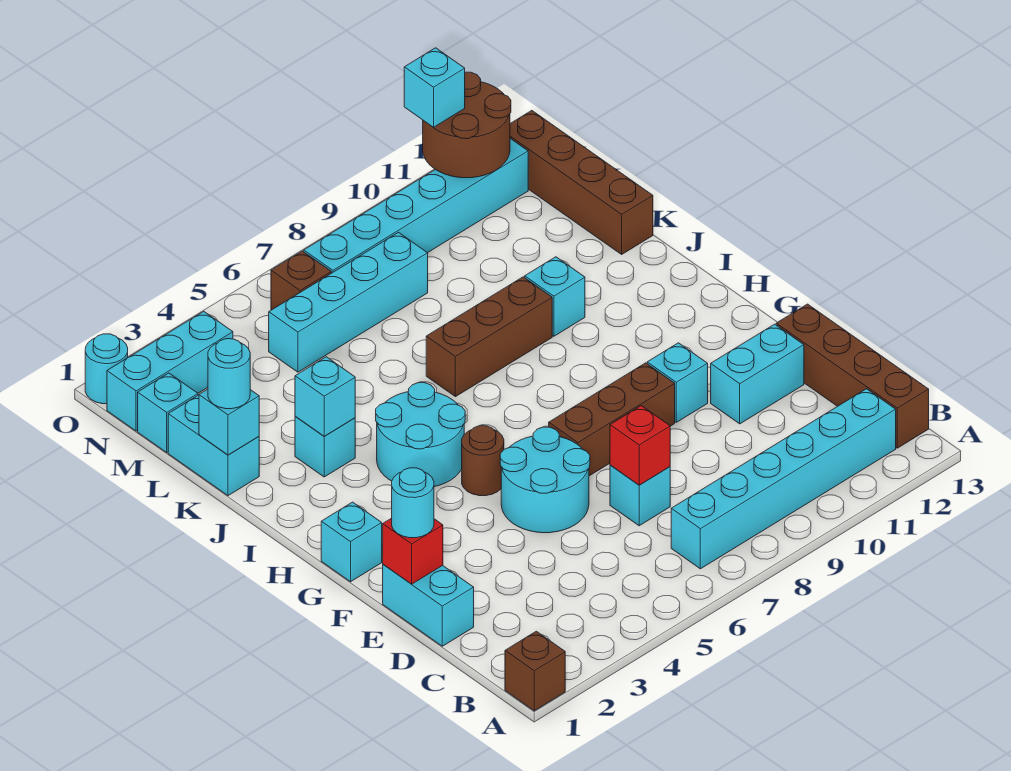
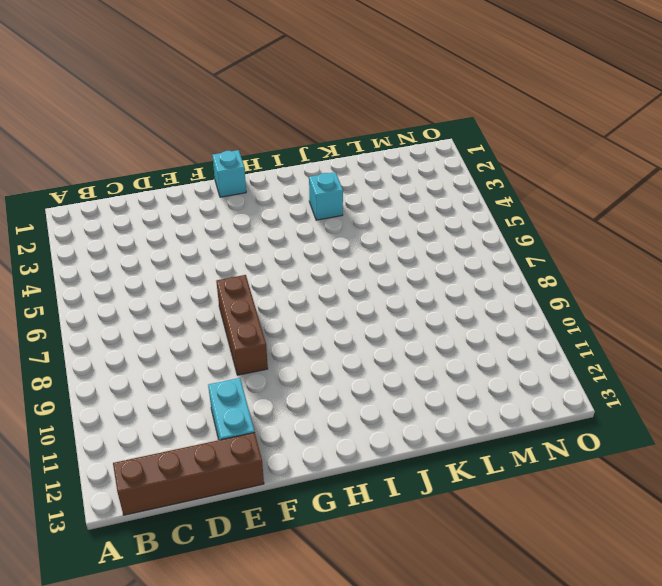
none -> brown 1x1 brick [505,631,565,711]
none -> cyan 1x6 brick [671,389,896,569]
none -> cyan 1x2 brick [383,564,474,646]
none -> cyan 1x1 brick [610,465,670,526]

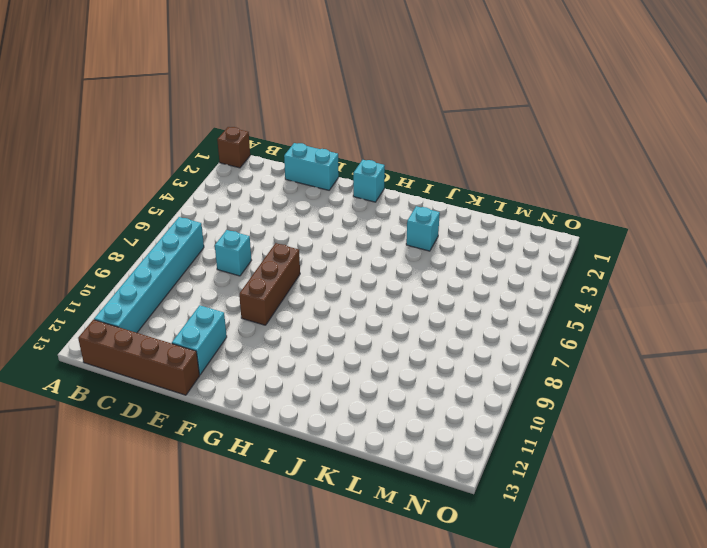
none -> cyan 2x2 round brick [500,427,590,533]
none -> cyan 1x1 brick [647,343,708,422]
none -> brown 1x1 round brick [462,426,504,496]
none -> cyan 2x2 round brick [376,383,465,487]

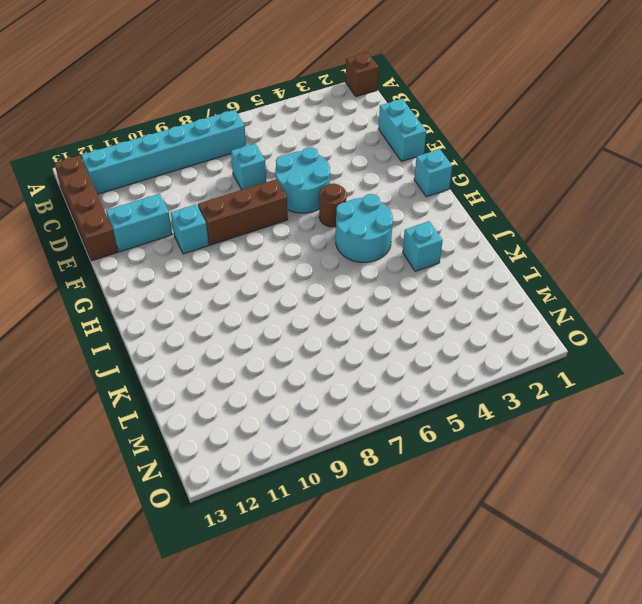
none -> brown 1x3 brick [426,277,552,397]
none -> cyan 1x1 brick [525,257,585,336]
none -> cyan 1x2 brick [168,395,259,496]
none -> brown 1x4 brick [510,111,653,254]

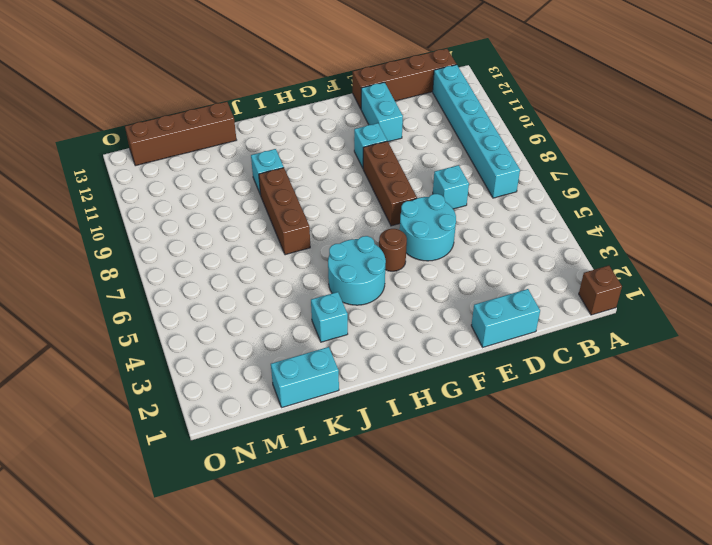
none -> cyan 1x1 brick [321,502,382,582]
none -> cyan 1x1 brick [138,373,198,452]
none -> cyan 1x4 brick [269,232,428,372]
none -> cyan 1x3 brick [107,311,233,431]

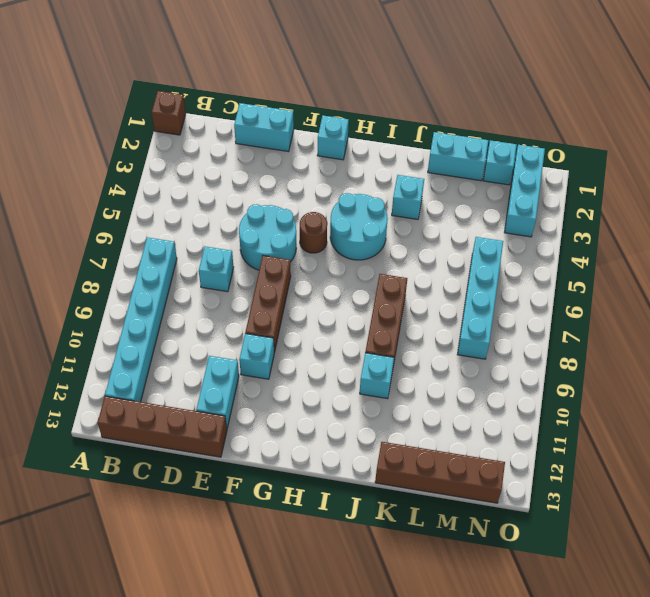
none -> brown 1x1 brick [271,251,331,310]
none -> cyan 1x6 brick [304,138,528,273]
none -> cyan 1x1 round brick [85,334,128,404]
none -> red 1x1 brick [610,406,670,485]

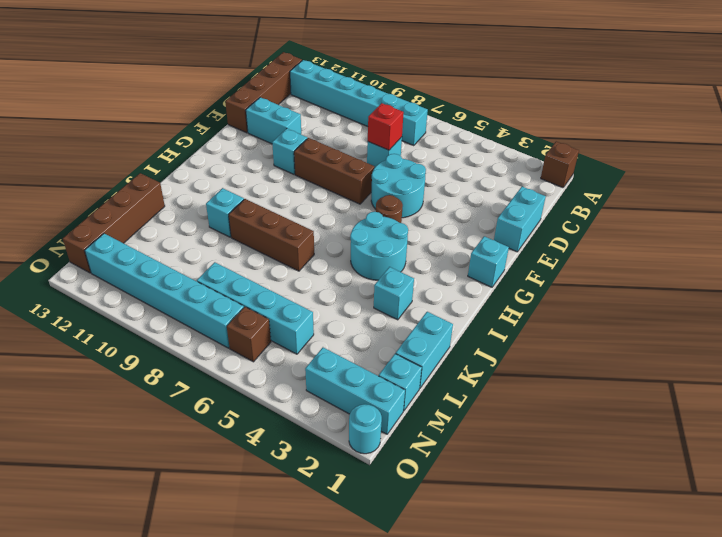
none -> red 1x1 brick [383,518,443,584]
none -> cyan 1x1 brick [295,357,355,436]
none -> cyan 1x1 brick [199,389,259,455]
none -> brown 2x2 round brick [423,72,511,178]

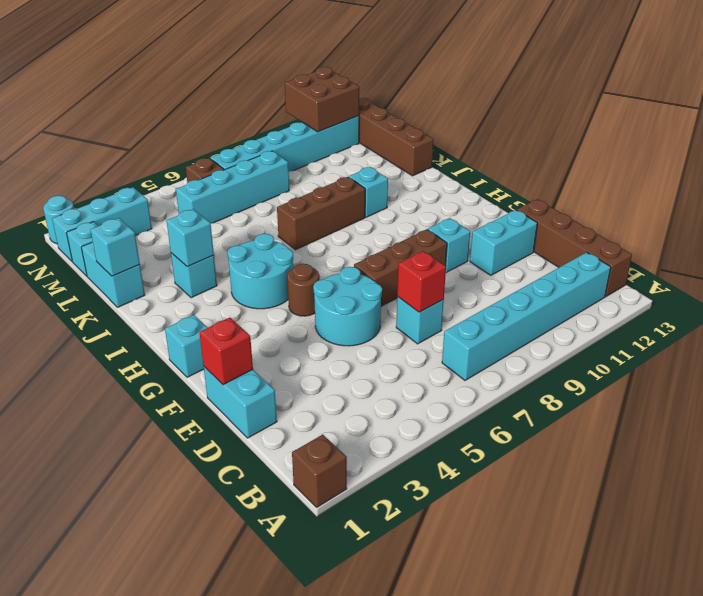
brown 2x2 brick [285,67,359,132] -> brown 2x2 round brick [423,72,511,178]
none -> cyan 1x1 round brick [392,468,434,538]
none -> cyan 1x1 round brick [208,339,250,409]
none -> cyan 1x1 brick [404,48,465,128]

